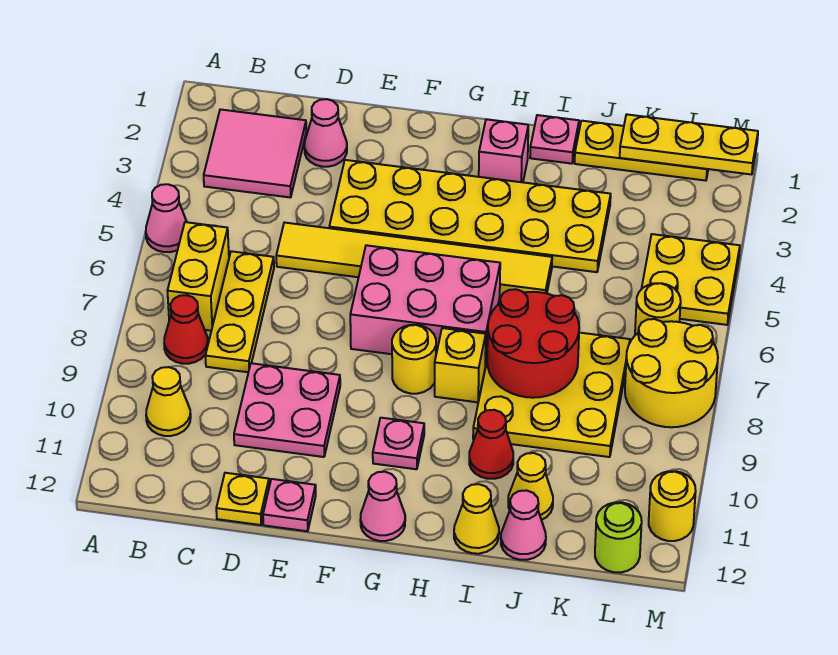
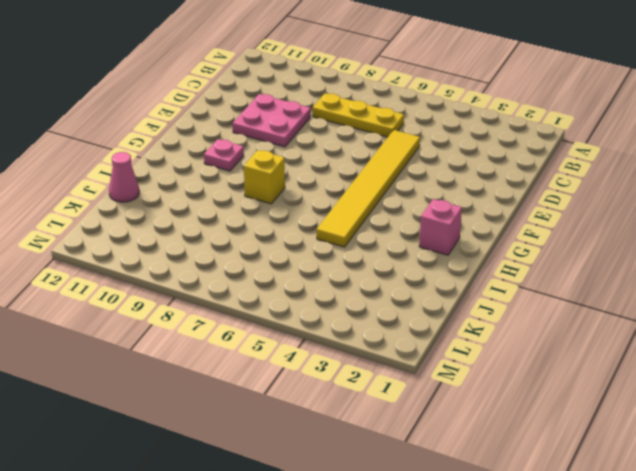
none -> pink 1x1 cone [146,184,187,252]
none -> pink 2x2 tile [204,109,306,198]
none -> yellow 1x2 brick [168,222,229,331]
none -> red 1x1 cone [164,295,208,364]

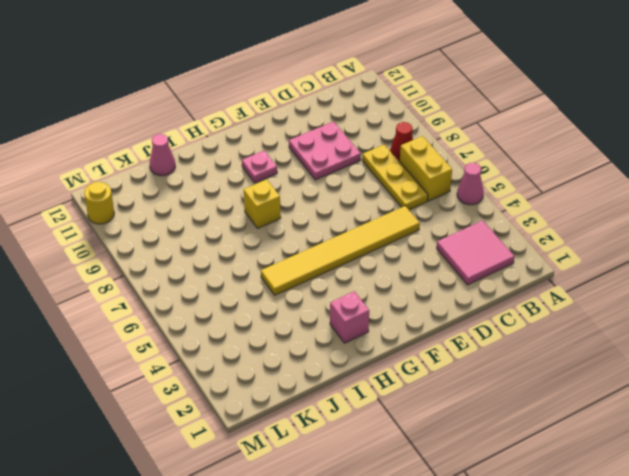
none -> yellow 1x1 cone [146,367,191,436]
none -> pink 1x1 cone [304,99,347,167]
none -> yellow 1x1 plate [216,473,269,525]
none -> yellow 2x6 plate [329,160,611,272]

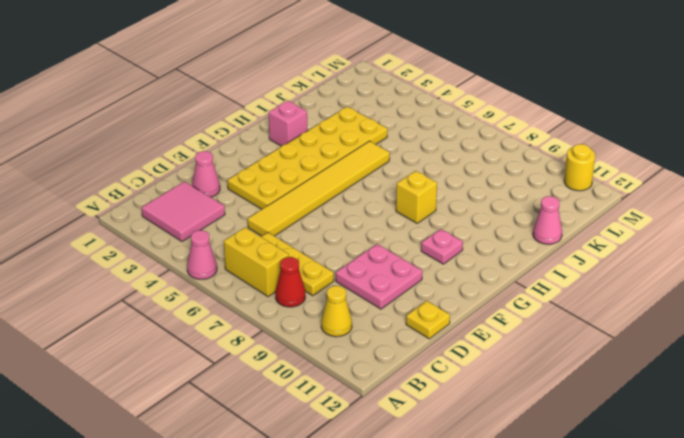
none -> pink 1x1 plate [263,479,316,531]
none -> pink 2x3 brick [350,245,500,366]
none -> yellow 1x1 round brick [392,325,436,394]
none -> pink 1x1 cone [360,472,405,541]

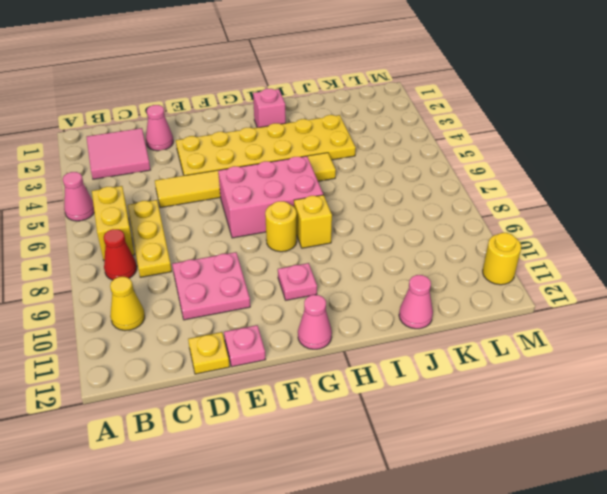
none -> pink 1x1 plate [530,115,579,164]
none -> yellow 3x3 plate [473,333,630,457]
none -> red 1x1 cone [469,410,513,479]
none -> yellow 1x1 cone [454,484,499,554]

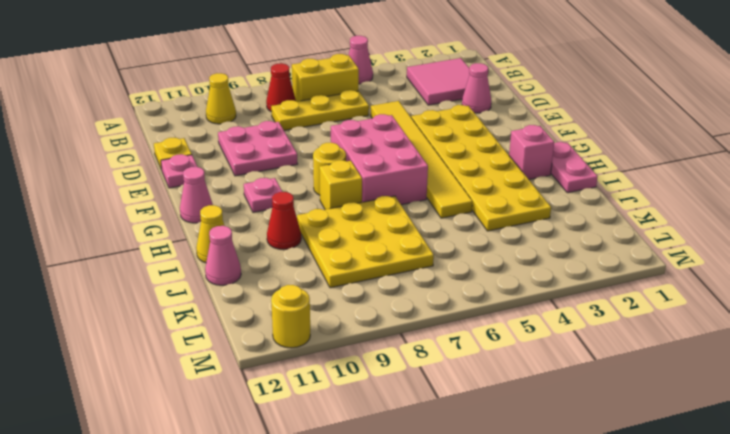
pink 1x2 plate [551,142,598,193] -> pink 1x1 plate [530,115,579,164]
none -> yellow 1x3 plate [575,121,708,181]
none -> yellow 1x1 cone [508,453,553,520]
none -> yellow 2x2 plate [642,234,740,325]
none -> yellow 1x1 round brick [635,283,681,335]

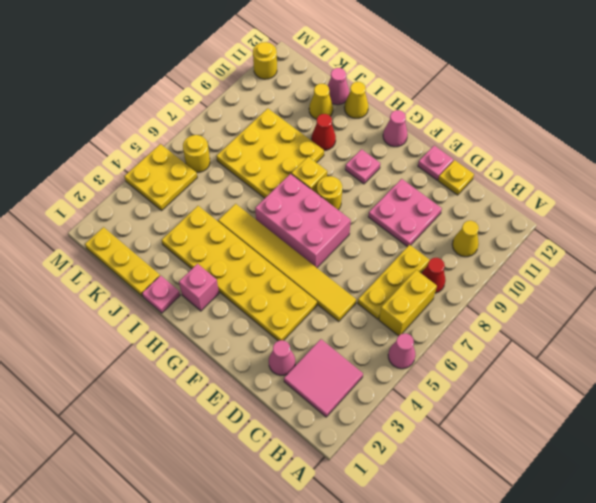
none -> yellow 2x2 round brick [625,319,718,427]
none -> lime 1x1 round brick [595,502,642,572]
none -> red 2x2 round brick [487,289,579,398]
none -> yellow 1x3 plate [620,114,758,175]

